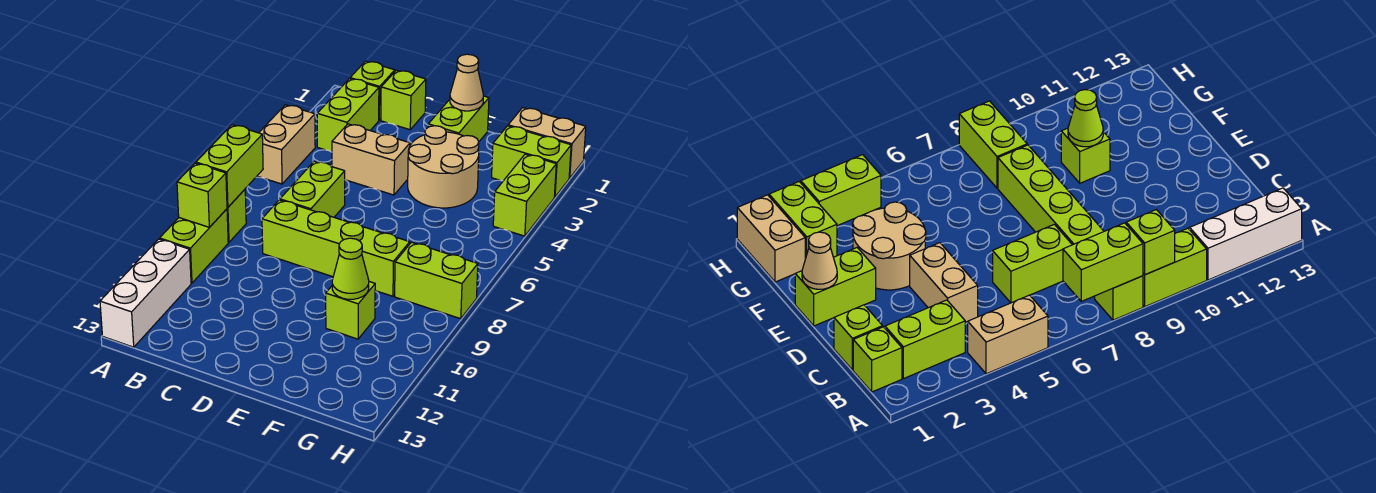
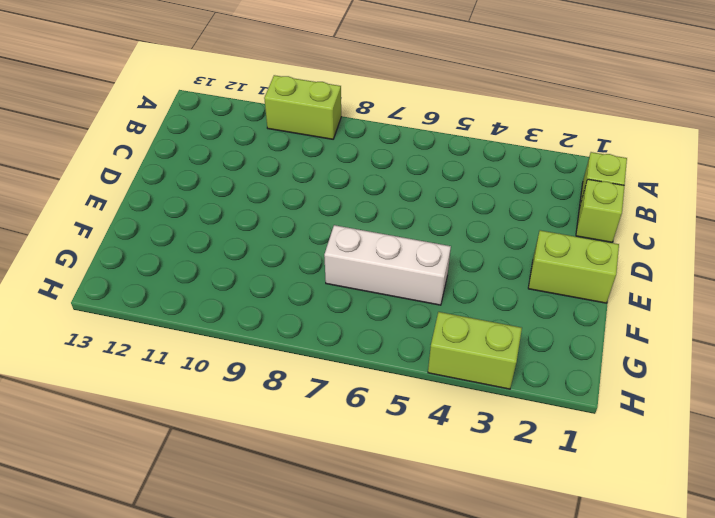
white 1x3 brick [324,225,451,305] -> white 1x3 brick moved to [100,239,191,347]
none -> tan 1x2 brick [257,105,315,184]
none -> lime 1x1 brick [227,190,246,242]
none -> lime 1x2 brick [317,79,379,152]

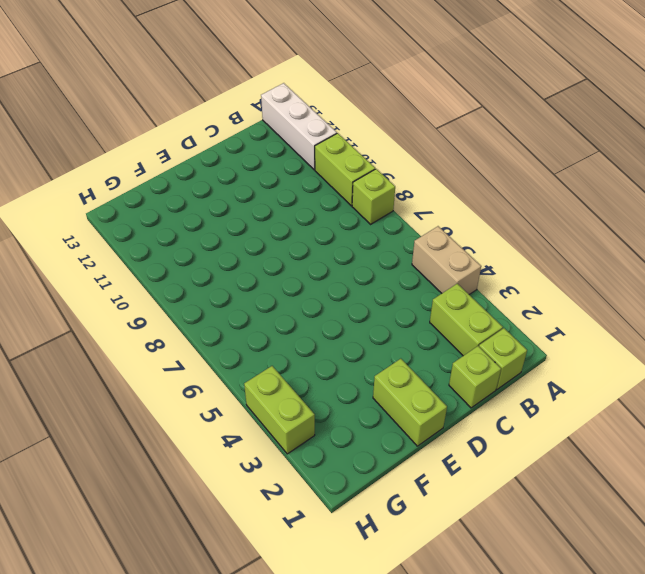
none -> tan 1x2 brick [332,124,410,195]
none -> lime 1x2 brick [280,161,345,217]
none -> lime 1x4 brick [262,200,410,296]

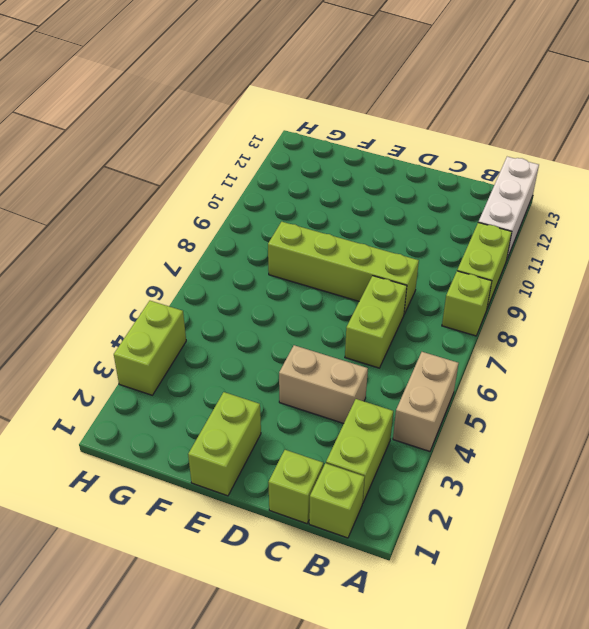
none -> tan 2x2 round brick [408,126,479,208]
none -> lime 1x1 brick [326,282,375,339]
none -> tan 1x2 brick [508,108,586,178]

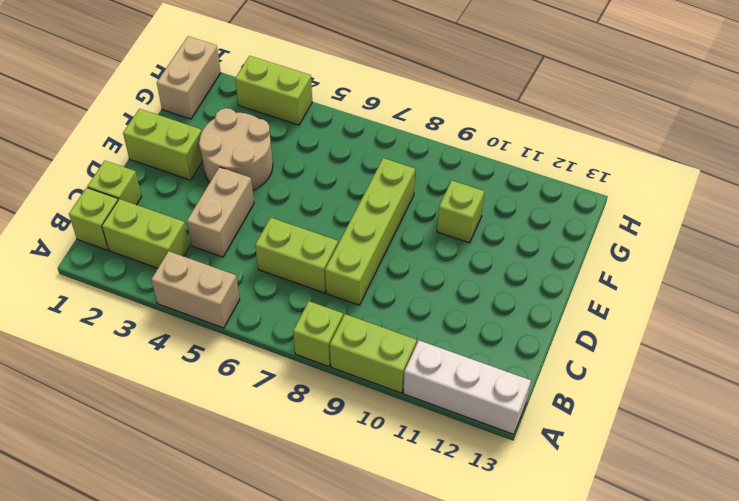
none -> lime 1x2 brick [492,126,571,197]
none -> lime 1x2 brick [395,242,478,319]
none -> lime 1x2 brick [196,125,263,207]

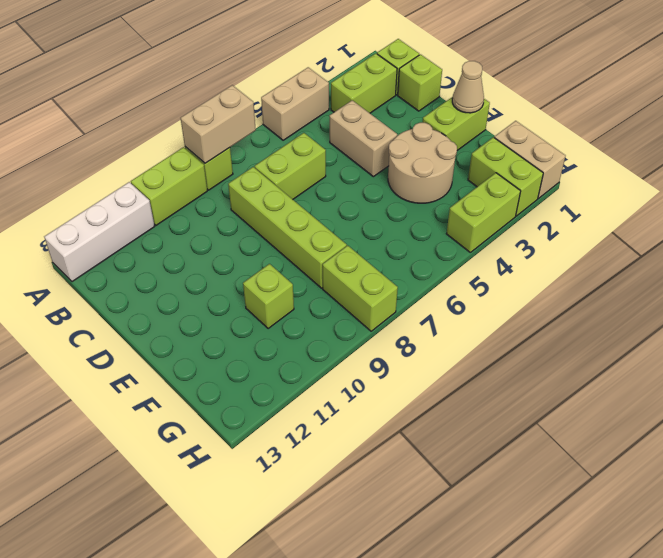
tan 1x2 brick [181,85,256,163] -> lime 1x2 brick [196,125,263,207]
none -> lime 1x1 brick [177,163,227,227]
none -> lime 1x1 cone [332,238,369,299]

